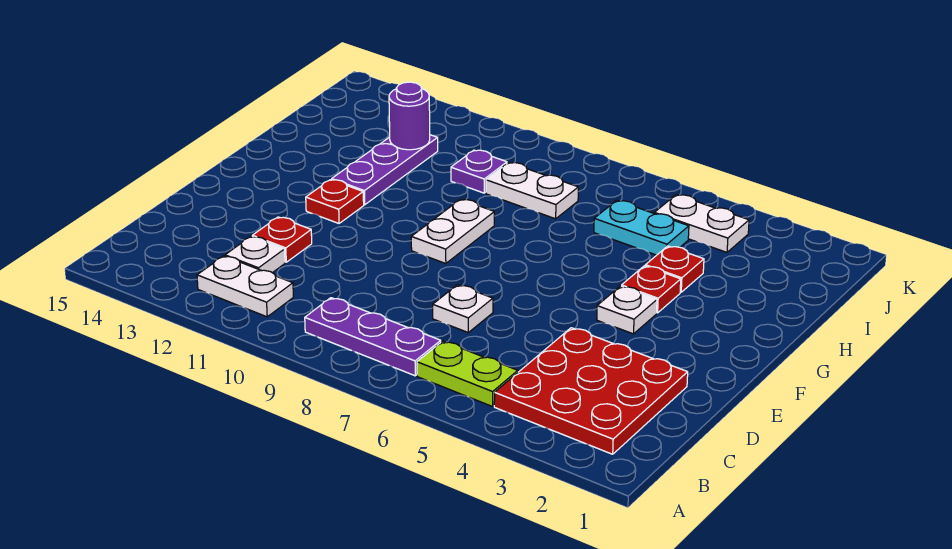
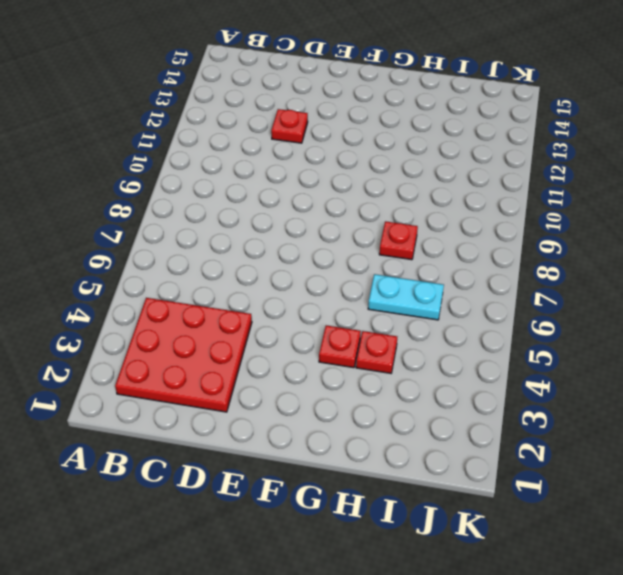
cyan 1x2 plate [368,274,444,320] -> cyan 1x2 plate turned to [594,200,689,255]
red 1x1 plate [379,221,418,260] -> red 1x1 plate moved to [306,180,364,223]
none -> lime 1x2 plate [417,341,518,407]
none -> purple 1x3 plate [305,298,441,376]
none -> white 1x2 plate [197,256,293,317]

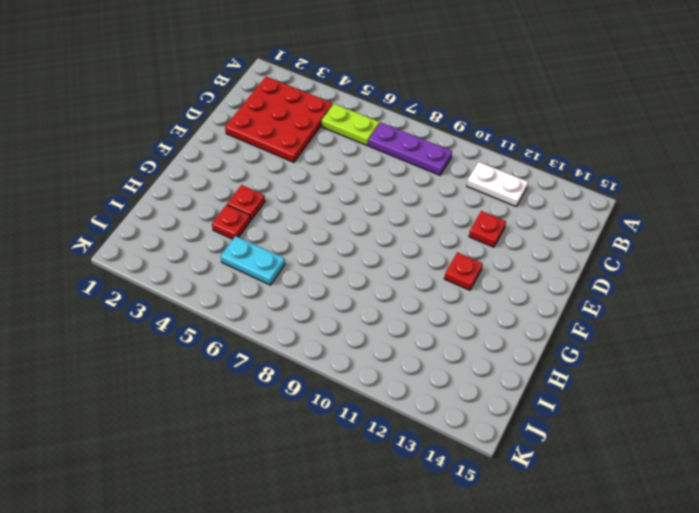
none -> white 1x1 plate [225,236,285,273]
none -> white 1x1 plate [433,285,493,332]
none -> white 1x1 plate [597,286,657,334]

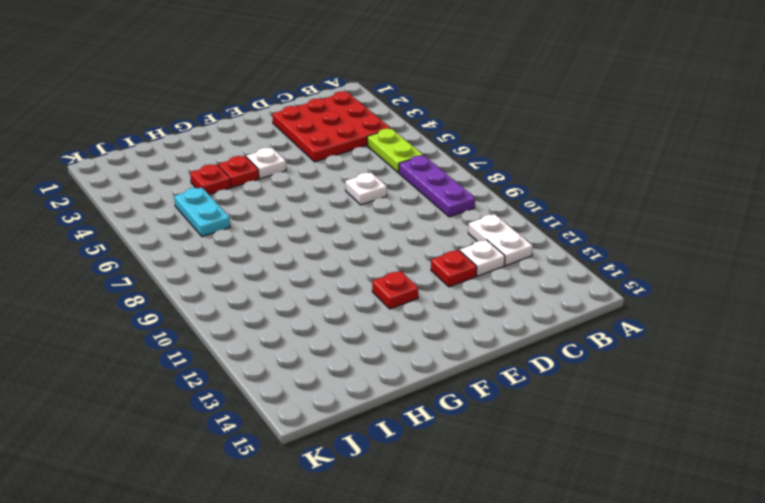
none -> white 1x2 plate [411,199,494,264]
none -> purple 1x3 plate [332,135,438,205]
none -> white 1x2 plate [486,163,578,219]

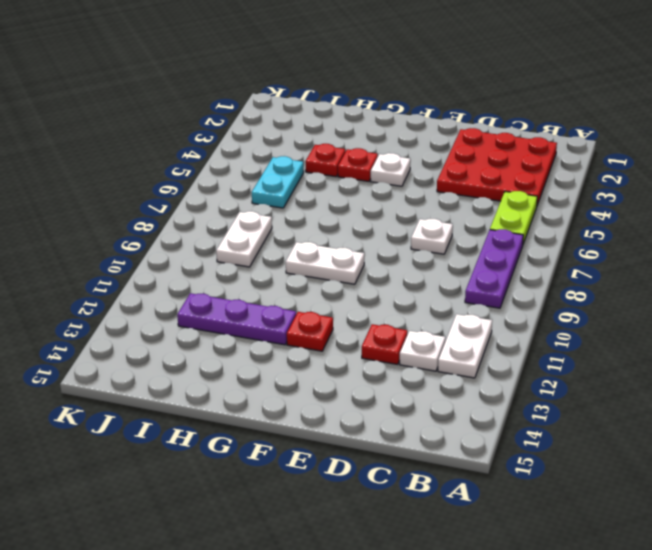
none -> purple 1x1 plate [451,150,507,193]
none -> white 1x2 plate [654,195,749,252]
none -> purple 1x1 round brick [389,82,430,150]

